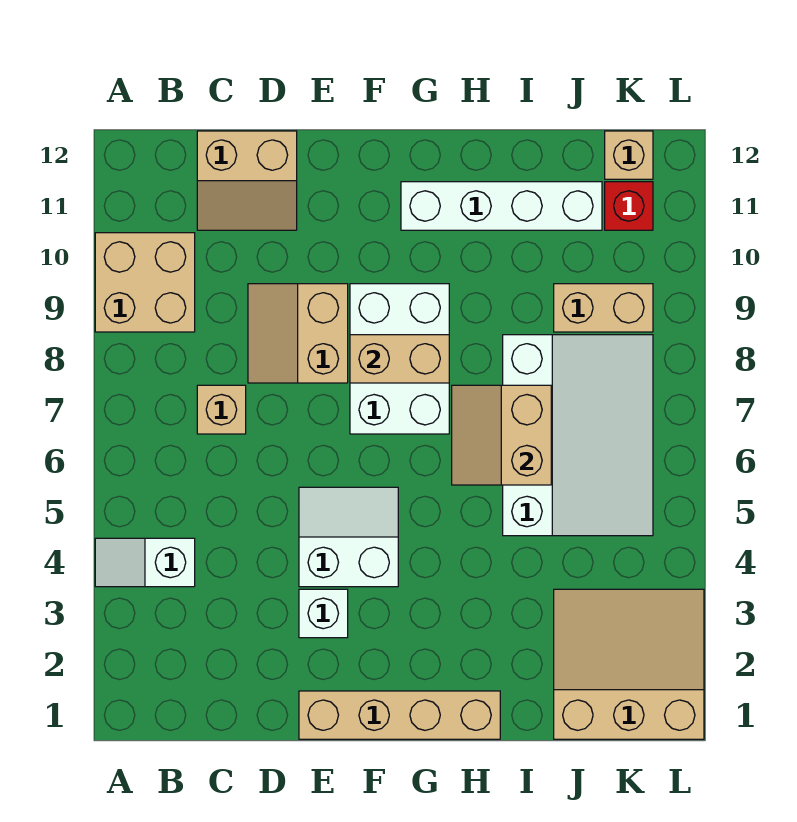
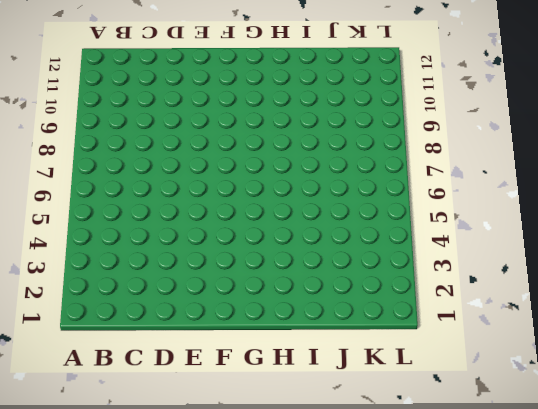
none -> white 1x2 slope [95,538,195,587]
none -> tan 2x2 brick [95,233,195,332]
none -> tan 1x1 brick [197,385,246,434]

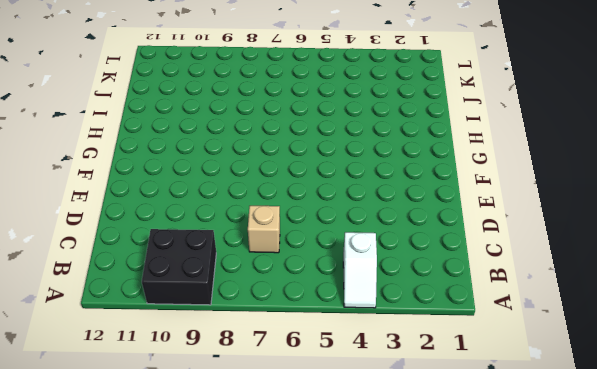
black 2x2 brick [142,229,216,305] -> tan 2x2 brick [95,233,195,332]
none -> tan 2x2 slope [197,131,297,230]
none -> tan 2x2 slope [248,284,348,383]
none -> tan 1x4 brick [299,691,500,739]

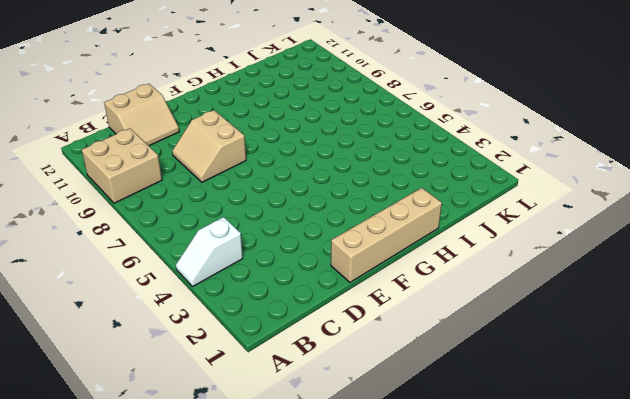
none -> tan 1x1 brick [197,385,246,434]
none -> white 1x1 brick [299,589,348,638]
none -> white 2x2 slope [299,487,398,587]

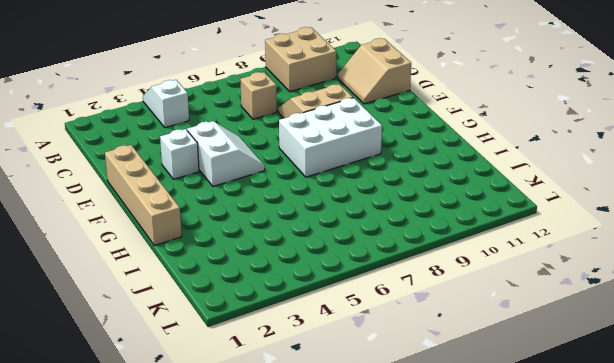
none -> white 1x4 brick [401,182,602,230]
none -> white 3x4 slope [503,335,653,536]
none -> tan 3x3 slope [554,589,704,739]

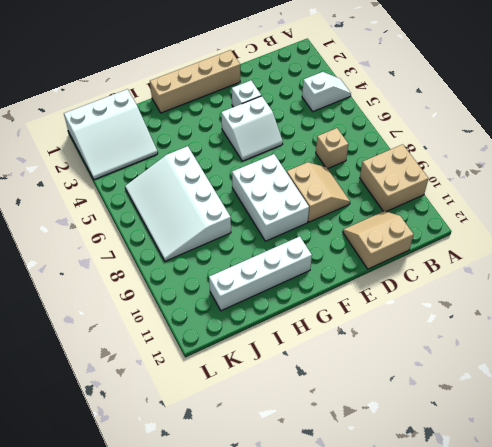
white 3x3 slope [64,89,158,180] -> tan 3x3 slope [554,589,704,739]
none -> tan 1x2 brick [554,284,653,332]
none -> red 1x1 brick [605,182,653,230]
none -> tan 1x1 brick [605,131,653,179]

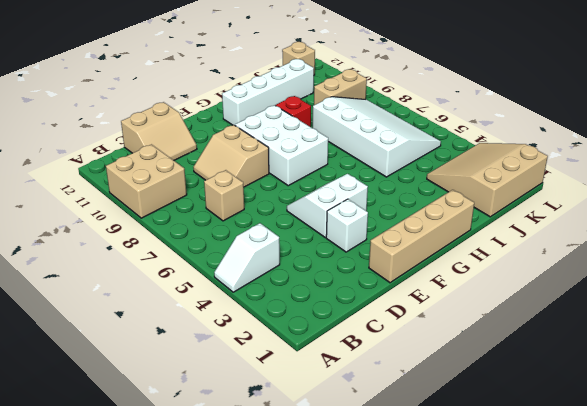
red 1x1 brick [276,96,311,127] -> red 1x1 brick moved to [605,182,653,230]
none -> tan 1x2 brick [350,335,449,383]
none -> tan 2x2 slope [452,385,551,485]

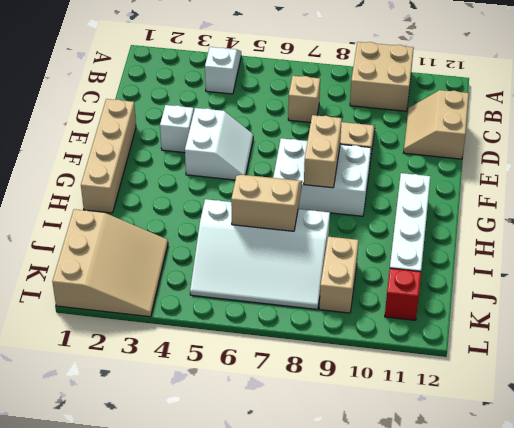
none -> tan 1x1 brick [605,131,653,179]

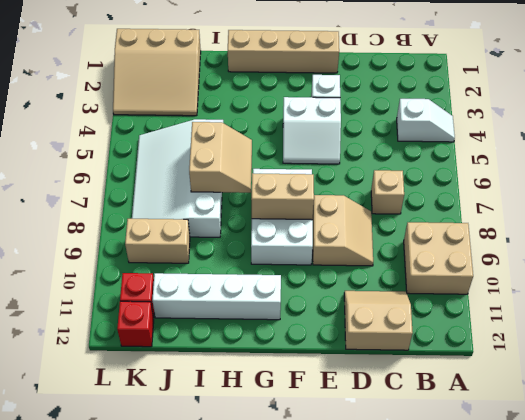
red 1x1 brick [117,301,154,347] -> tan 1x1 brick [605,131,653,179]

